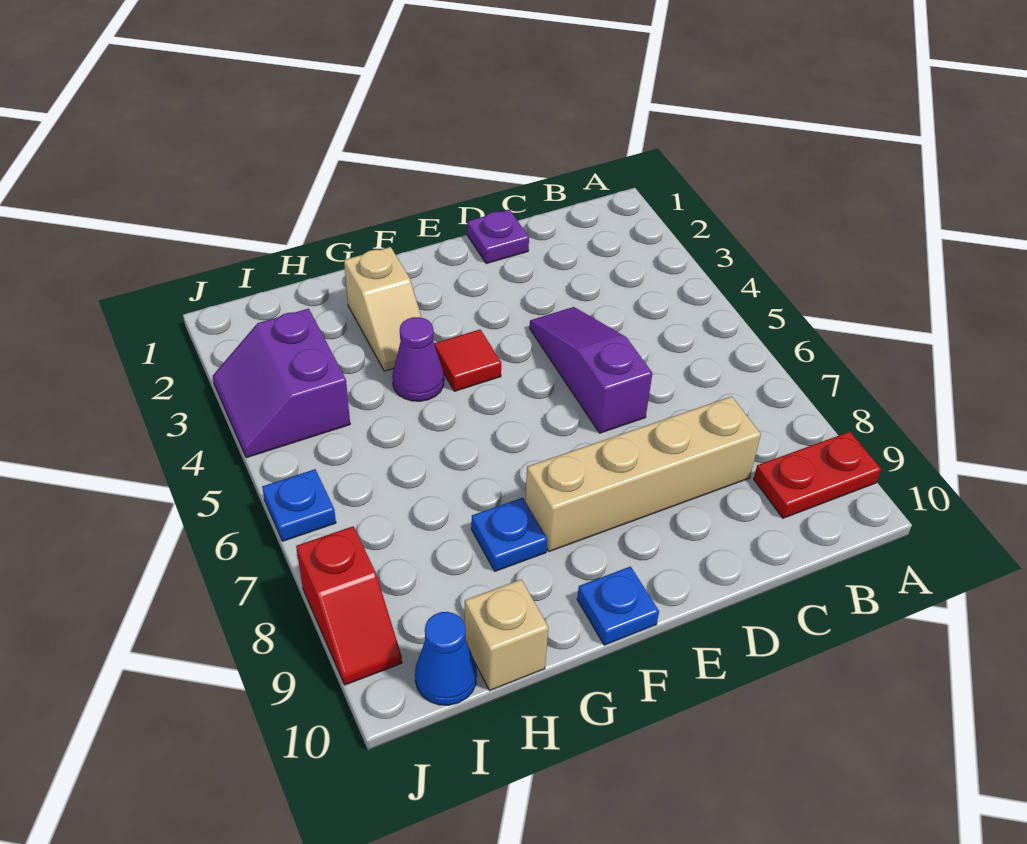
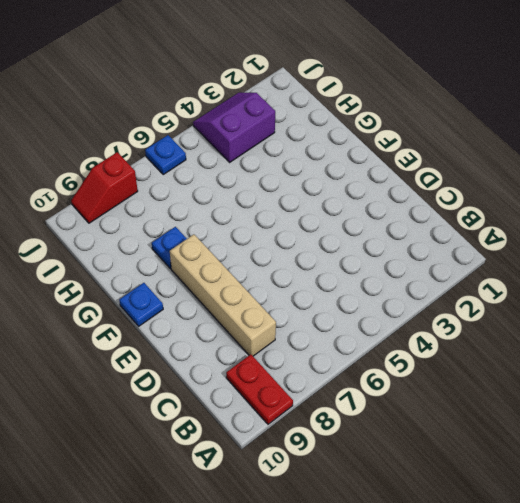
none -> purple 1x1 plate [467,210,529,264]
none -> purple 1x3 slope [530,307,652,433]
none -> red 1x1 tile [434,329,501,391]

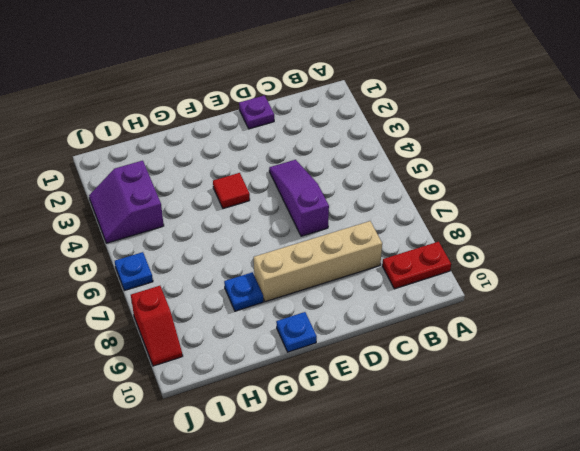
none -> tan 1x2 slope [344,247,422,371]
none -> purple 1x1 cone [392,317,444,401]
none -> tan 1x1 brick [465,580,548,691]

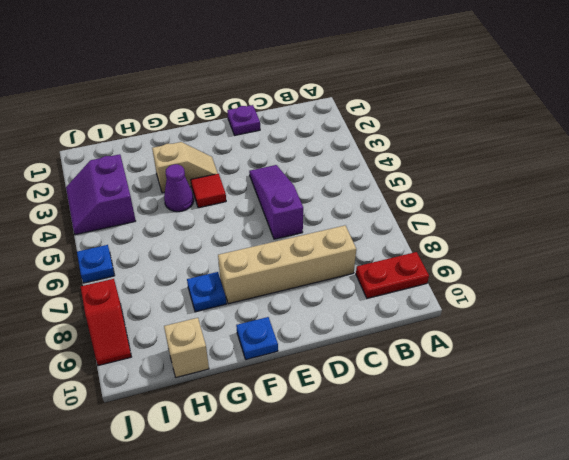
tan 1x2 slope [152,142,218,193] -> tan 1x2 slope turned to [344,247,422,371]
none -> blue 1x1 cone [415,612,477,705]

